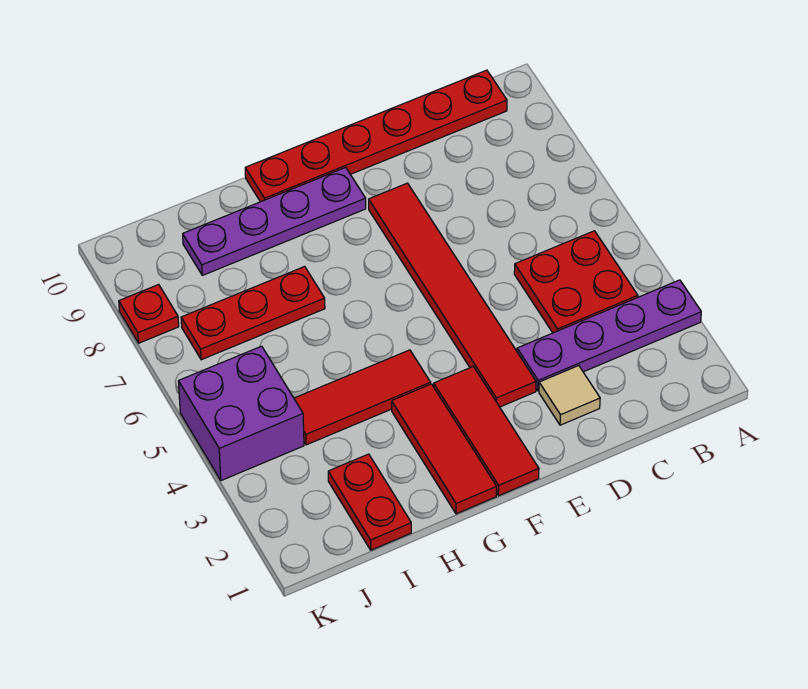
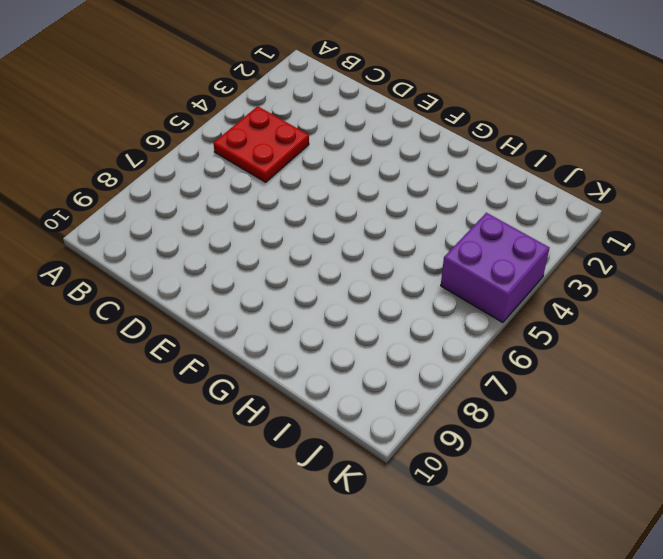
none -> purple 1x4 plate [517,280,701,391]
none -> red 1x6 plate [245,70,507,202]
none -> tan 1x1 tile [539,366,600,425]

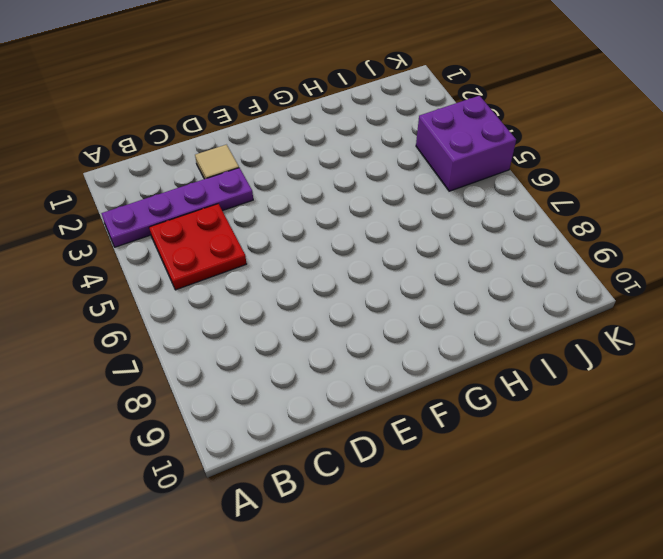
none -> red 1x6 plate [245,70,507,202]
none -> red 1x6 tile [369,183,536,407]
none -> red 1x3 tile [434,367,539,496]

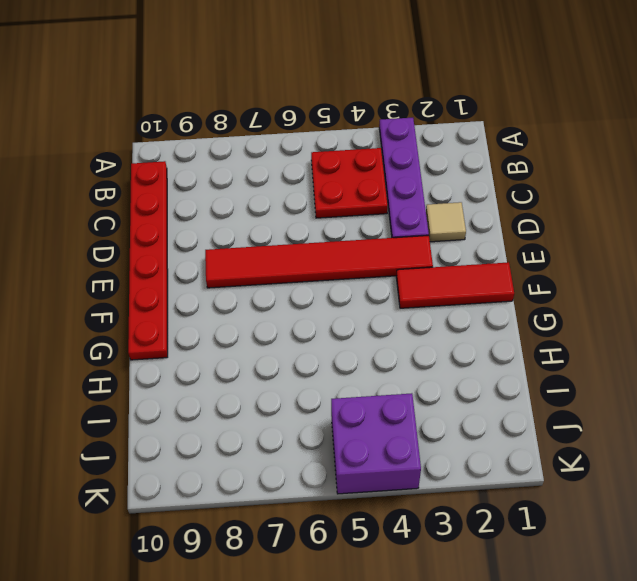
none -> purple 1x4 plate [183,167,366,275]
none -> red 1x3 tile [392,384,497,514]
none -> red 1x3 tile [294,350,431,445]

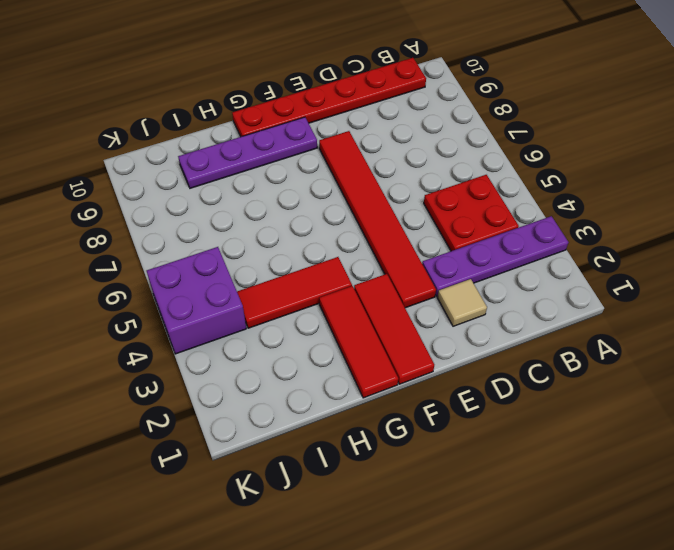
none -> red 1x3 plate [181,267,325,360]
none -> red 1x2 plate [328,454,411,550]
none -> red 1x1 plate [119,285,179,343]

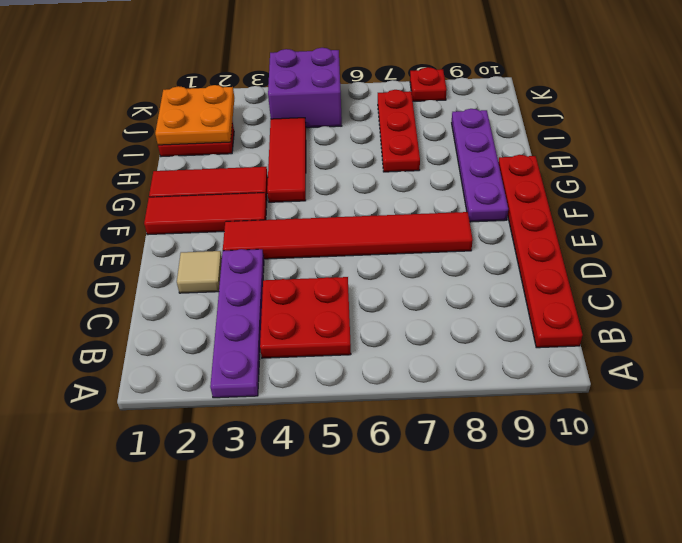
orange 2x2 plate [155,85,234,145] -> none

